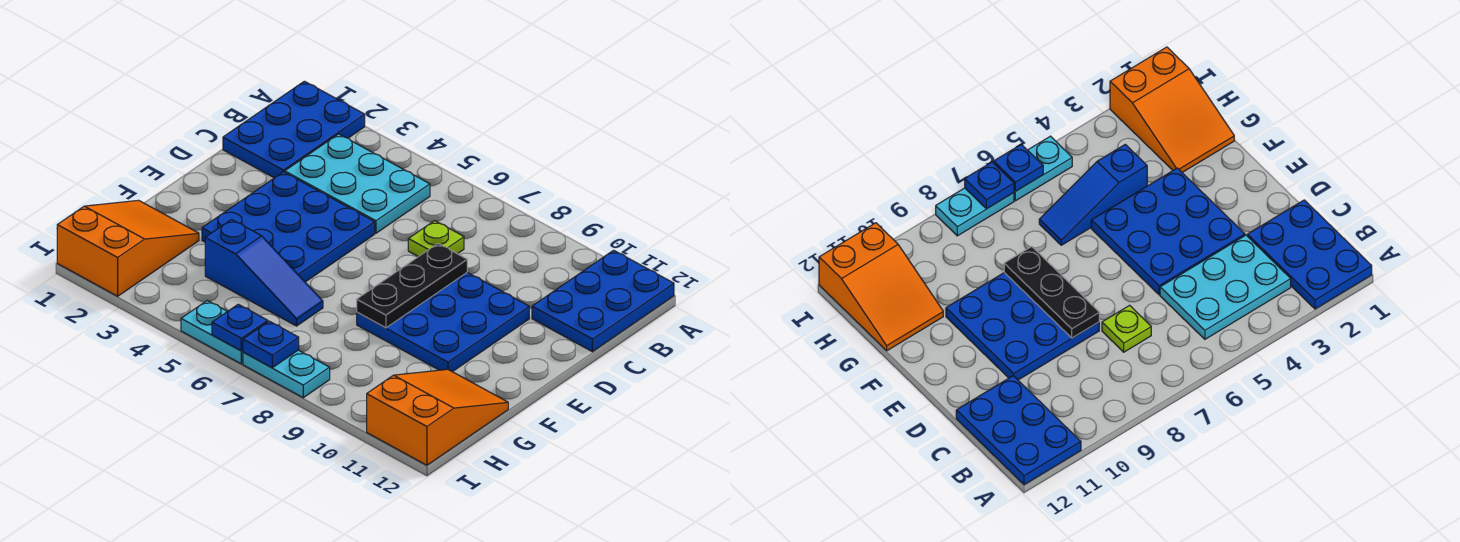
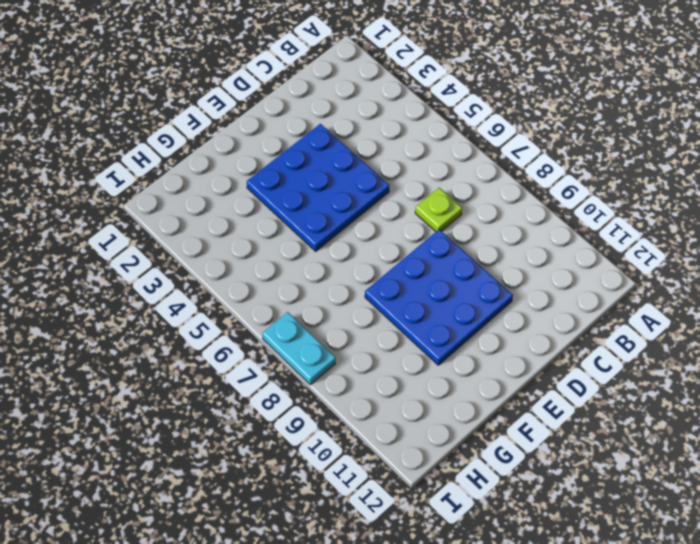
none -> blue 2x3 plate [223,81,365,178]
none -> blue 2x3 plate [532,250,674,352]
none -> cyan 2x3 plate [285,134,430,233]

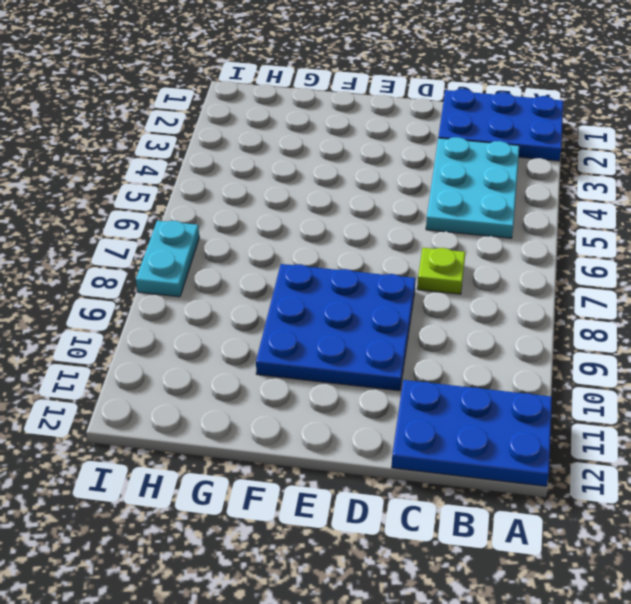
none -> blue 3x3 plate [202,172,375,282]
none -> orange 2x3 slope [57,200,199,296]
none -> blue 1x3 slope [205,220,323,326]

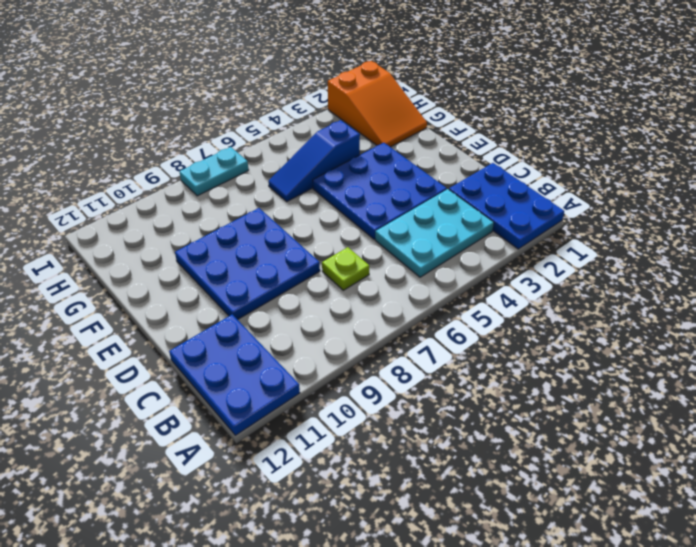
none -> orange 2x3 slope [367,369,508,465]
none -> cyan 1x2 plate [181,300,243,364]
none -> black 1x3 plate [357,244,467,328]

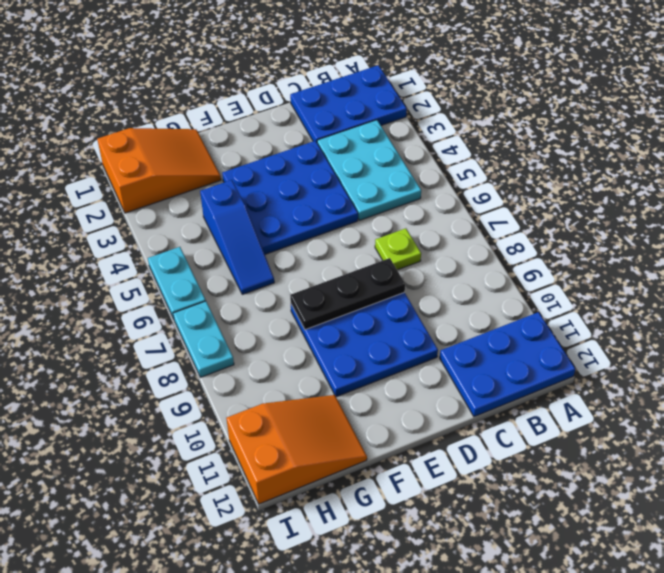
none -> blue 1x1 plate [212,304,268,351]
none -> blue 1x1 plate [243,321,299,368]

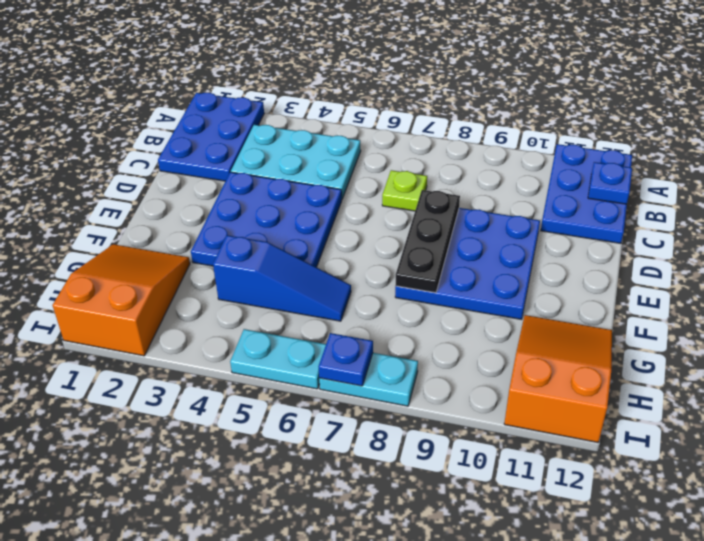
blue 1x1 plate [588,162,632,204] -> blue 1x1 plate moved to [212,304,268,351]

